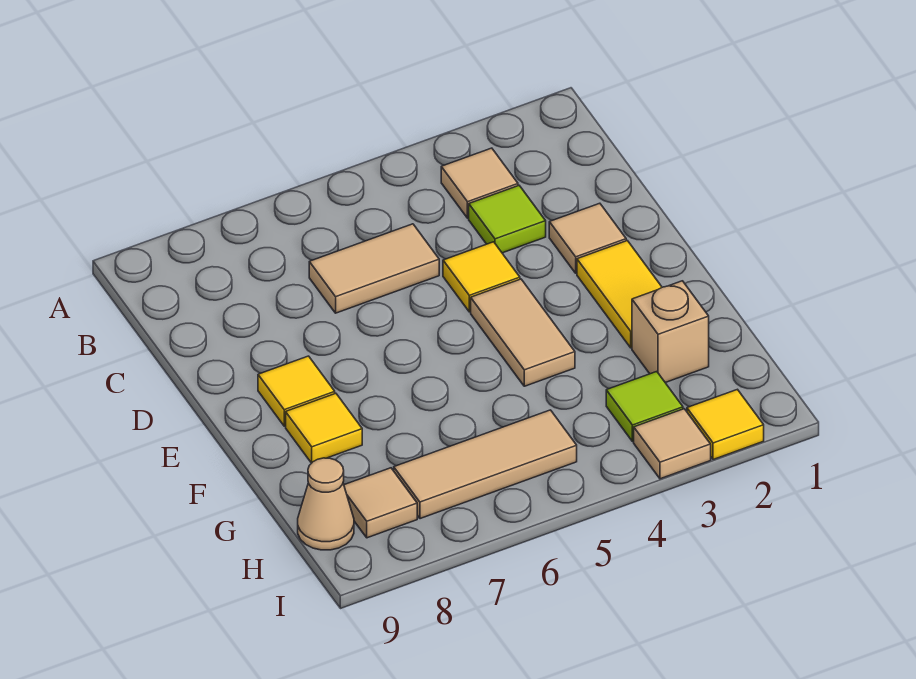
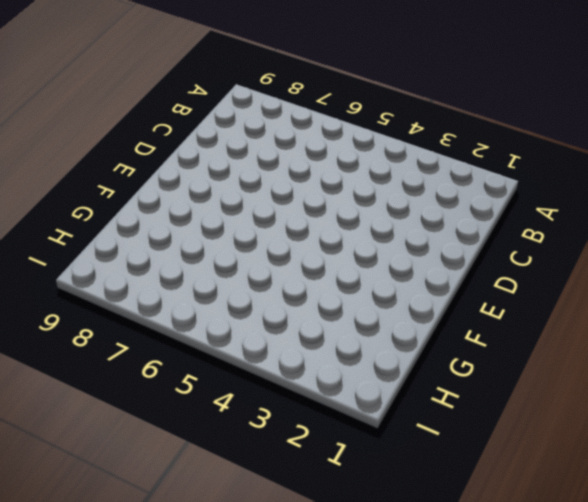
none -> tan 1x1 tile [441,148,518,218]
none -> lime 1x1 tile [469,186,546,253]
none -> tan 1x2 tile [309,224,439,313]

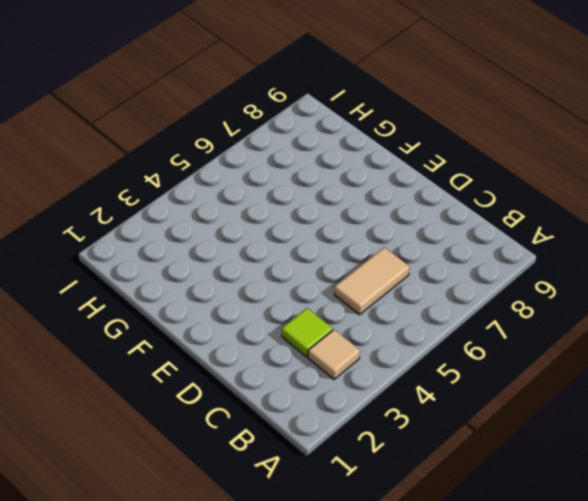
none -> tan 1x1 tile [549,203,626,273]
none -> yellow 1x1 tile [443,242,520,312]
none -> yellow 1x2 tile [577,241,662,348]

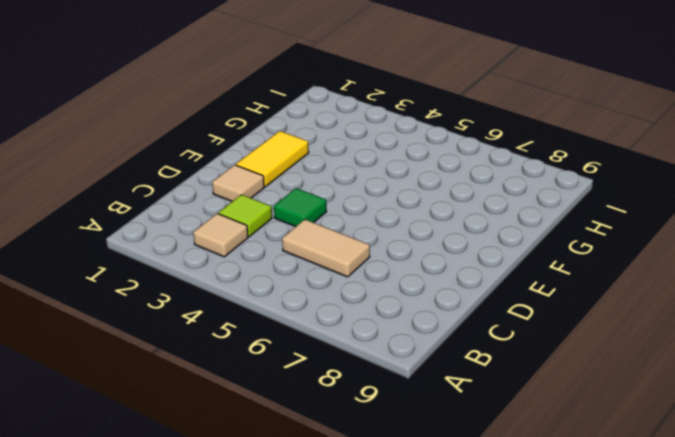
green 1x1 tile [274,188,327,227] -> yellow 1x1 tile [443,242,520,312]
none -> tan 1x2 tile [471,279,575,386]
none -> yellow 1x1 tile [258,356,335,426]
none -> yellow 1x1 tile [286,393,362,463]

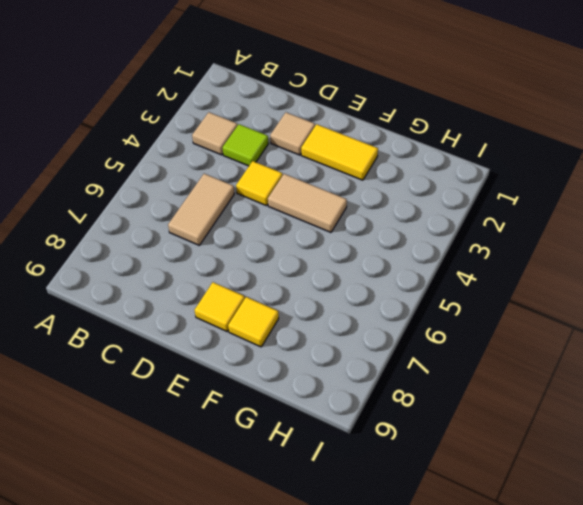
none -> tan 1x1 brick [632,281,709,383]
none -> lime 1x1 tile [606,372,683,442]
none -> tan 1x3 tile [394,410,577,519]

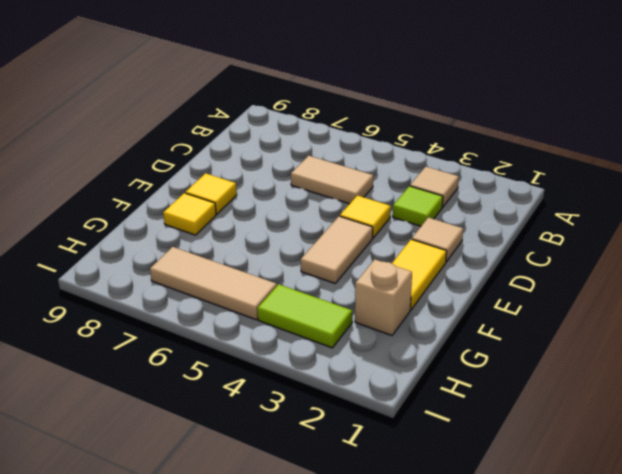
lime 1x2 tile [257,284,352,348] -> lime 1x1 tile [606,372,683,442]
none -> tan 1x1 tile [344,468,417,538]
none -> tan 1x1 cone [298,458,354,550]
none -> yellow 1x1 tile [687,389,764,460]

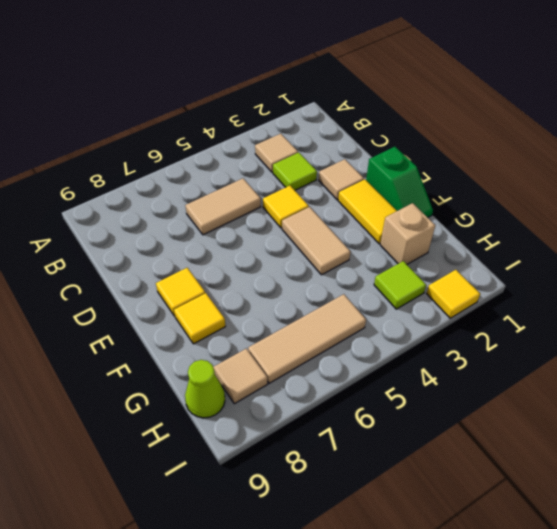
green 1x2 slope [366,147,433,217] -> none
lime 1x1 cone [185,360,225,418] -> tan 1x1 cone [298,458,354,550]
none -> tan 1x1 tile [634,409,711,479]

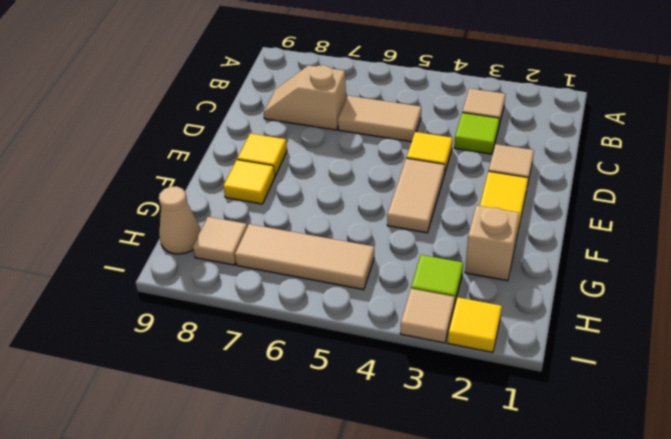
tan 1x2 slope [264,65,346,130] -> none

